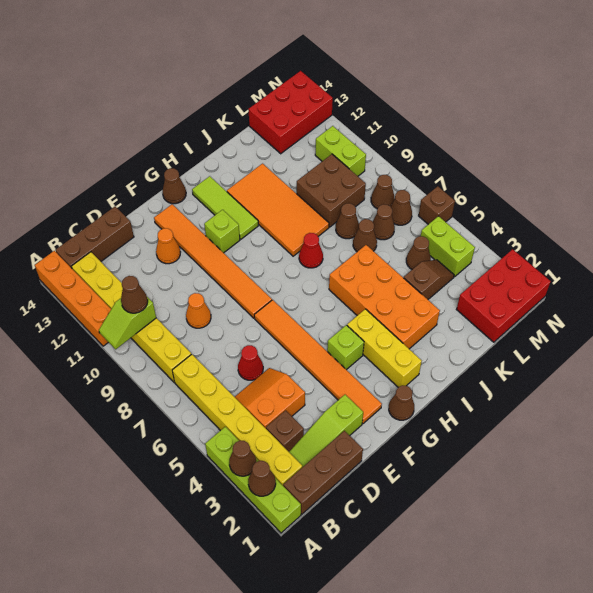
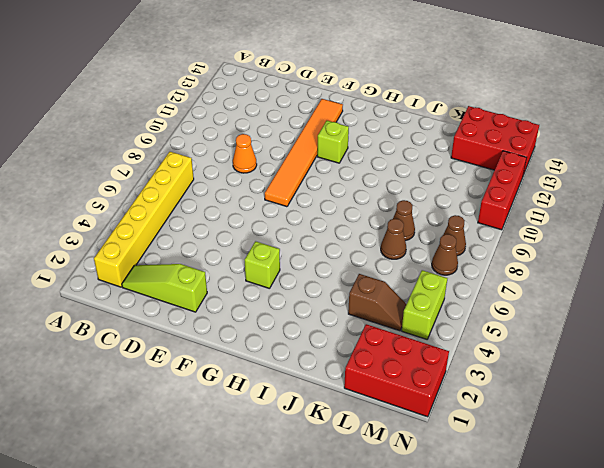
red 1x3 brick [478,151,527,230] -> none
none -> lime 1x4 brick [205,427,301,533]
none -> orange 1x4 brick [35,251,111,346]
none -> brown 1x3 brick [283,431,363,514]
none -> yellow 1x6 brick [71,252,191,383]

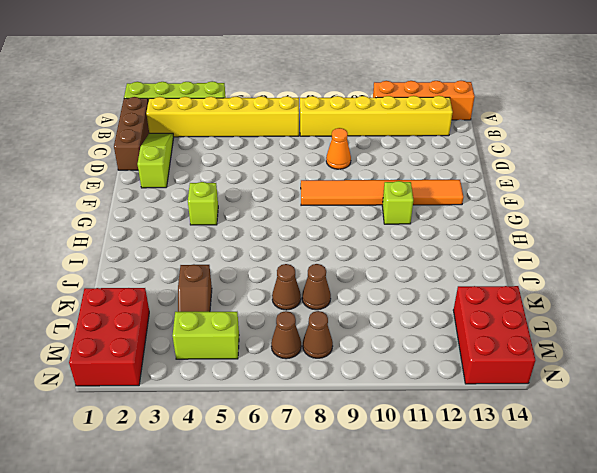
none -> brown 1x3 brick [56,207,134,268]
none -> brown 1x1 brick [266,410,304,452]
none -> orange 2x2 slope [235,368,305,428]
none -> red 1x1 cone [238,345,263,380]

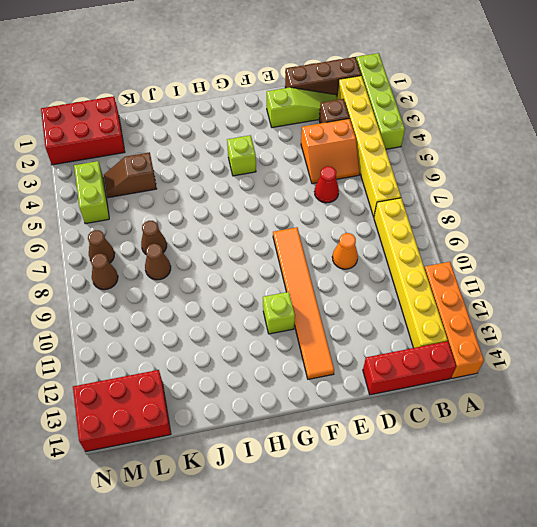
red 1x3 brick [363,341,456,395] -> brown 1x3 brick [56,207,134,268]
none -> orange 1x1 cone [156,228,180,264]
none -> orange 1x6 tile [254,300,382,424]
none -> brown 1x1 cone [389,385,414,420]
none -> brown 1x1 cone [163,168,186,204]

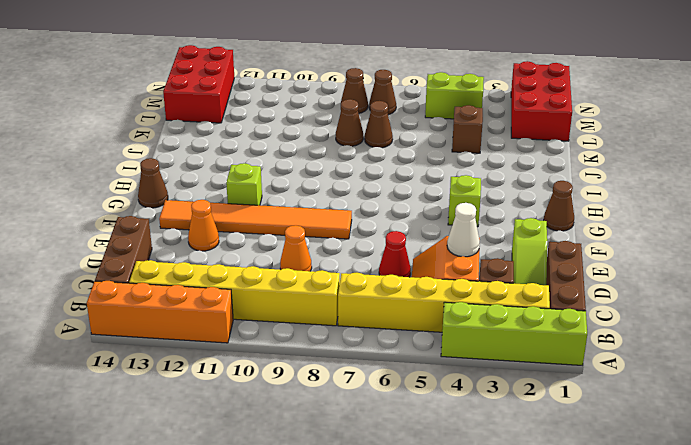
white 1x1 cone [447,203,480,257] -> none
none -> orange 1x6 tile [254,300,382,424]
none -> yellow 1x3 brick [347,309,422,387]
none -> lime 1x3 tile [192,176,258,239]
none -> orange 2x4 brick [329,245,440,349]

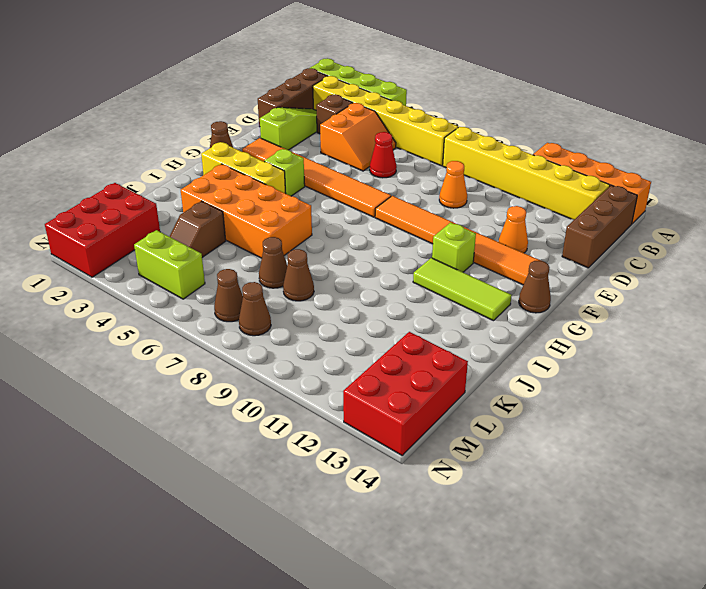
none -> red 1x1 cone [299,233,323,268]
none -> orange 2x4 tile [227,164,329,256]
none -> brown 2x2 brick [297,154,366,227]
none -> brown 1x1 cone [406,236,431,269]

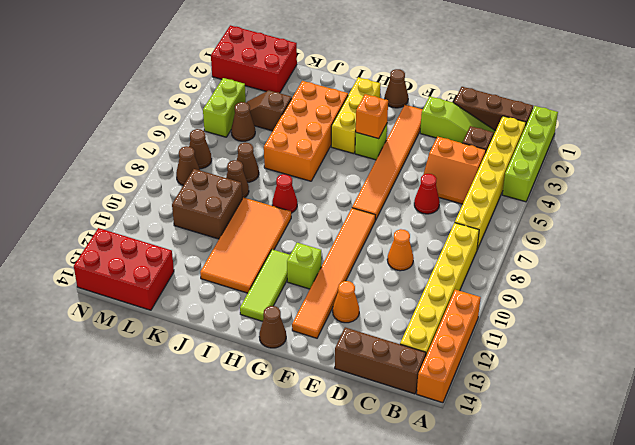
orange 1x1 brick [356,94,388,139] -> none
none -> brown 1x1 cone [373,204,395,240]
none -> lime 1x2 brick [315,126,366,176]
none -> brown 1x1 brick [419,186,455,224]
none -> brown 1x1 cone [248,461,276,496]

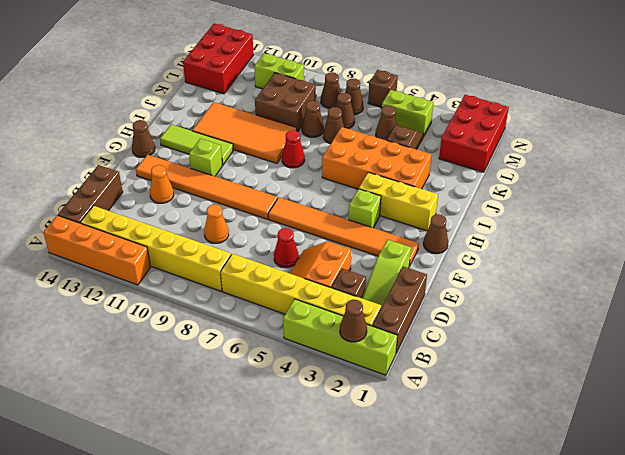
none -> brown 1x1 cone [229,441,256,476]
none -> lime 1x2 slope [99,297,156,349]
none -> brown 1x1 cone [121,276,148,313]

